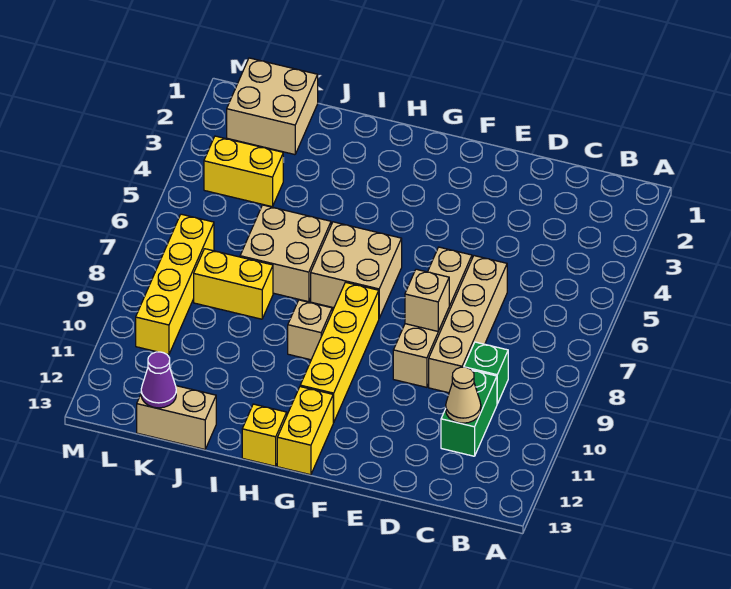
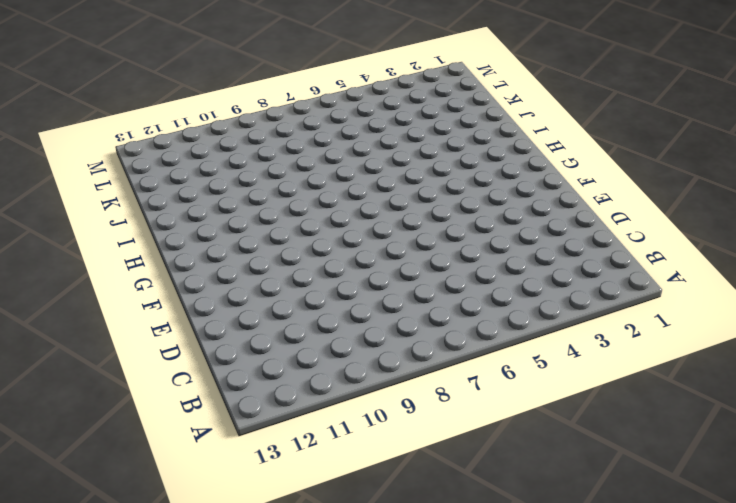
none -> green 1x1 brick [464,342,508,404]
none -> green 1x2 brick [441,370,497,456]
none -> tan 1x4 brick [429,256,507,393]

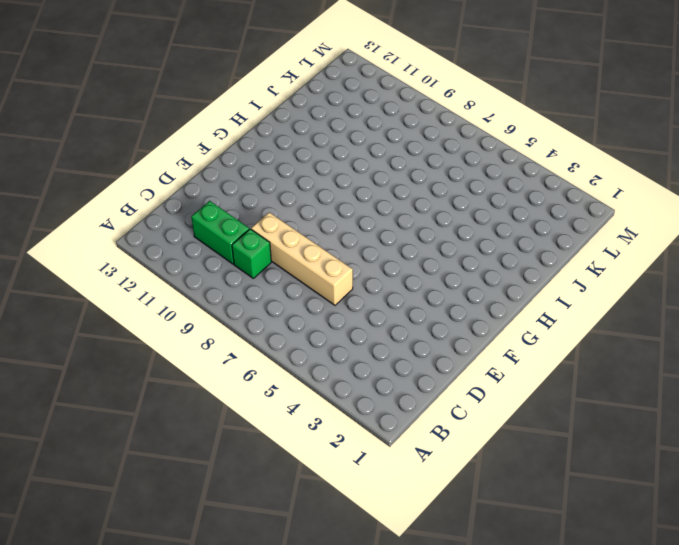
none -> tan 1x4 brick [393,247,472,387]
none -> tan 2x2 brick [311,222,402,318]
none -> yellow 1x4 brick [300,282,379,422]

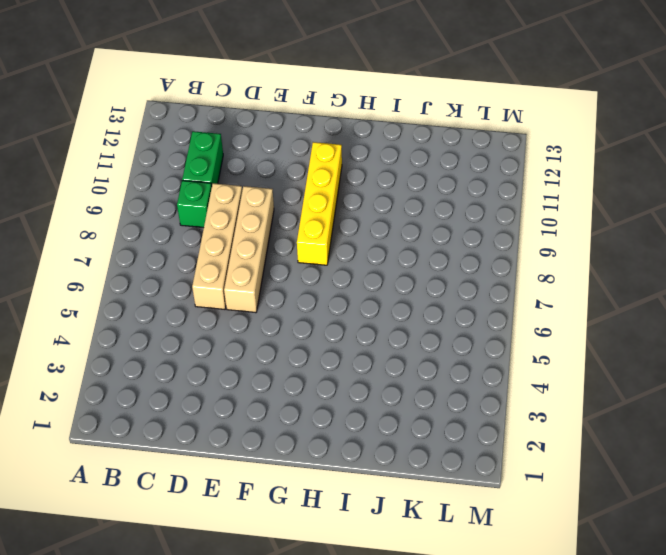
none -> tan 2x2 brick [311,222,402,318]
none -> yellow 1x2 brick [277,387,334,475]
none -> tan 1x1 brick [288,300,332,360]

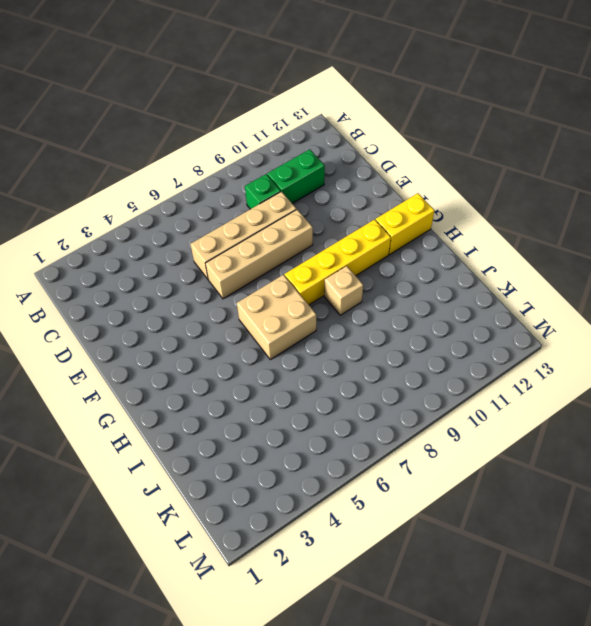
none -> yellow 1x1 brick [242,404,287,466]
none -> tan 2x2 brick [240,205,331,302]
none -> yellow 1x2 brick [194,249,273,319]

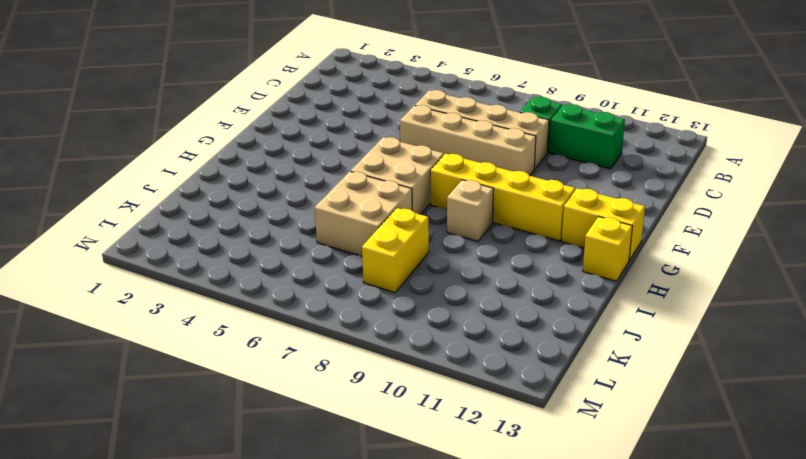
none -> tan 1x2 brick [137,386,216,449]
none -> tan 2x2 brick [227,58,318,155]
none -> yellow 1x2 brick [204,136,283,207]

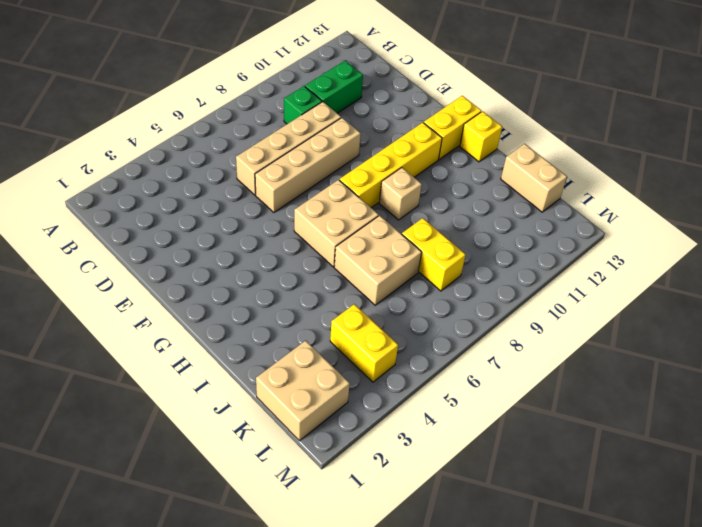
none -> yellow 1x4 brick [136,214,214,355]
none -> tan 1x1 cone [446,367,481,423]
none -> tan 1x1 brick [405,269,449,331]

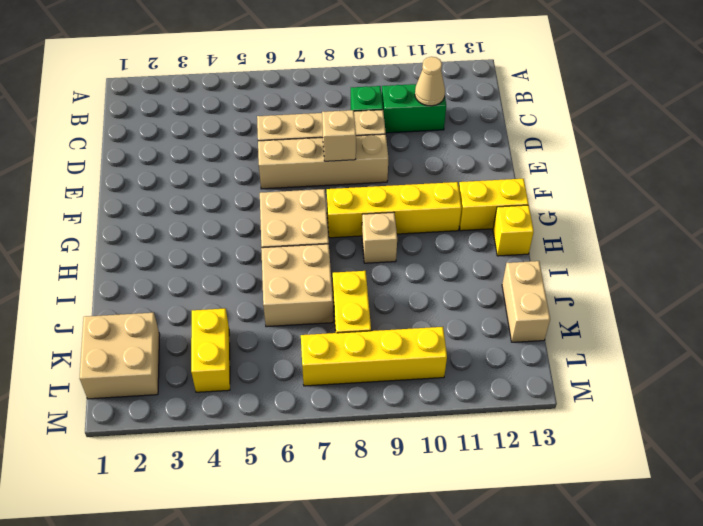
none -> purple 1x1 cone [141,352,176,408]

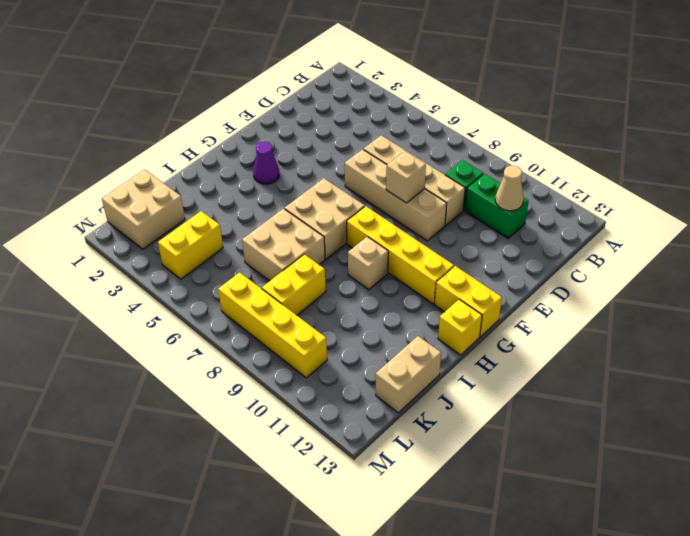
purple 1x1 cone [253,142,279,184] -> purple 1x1 cone moved to [141,352,176,408]

